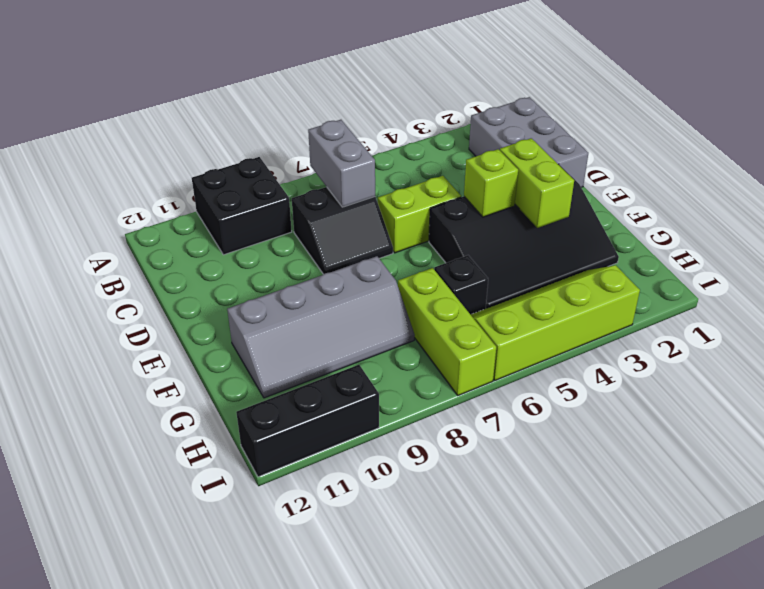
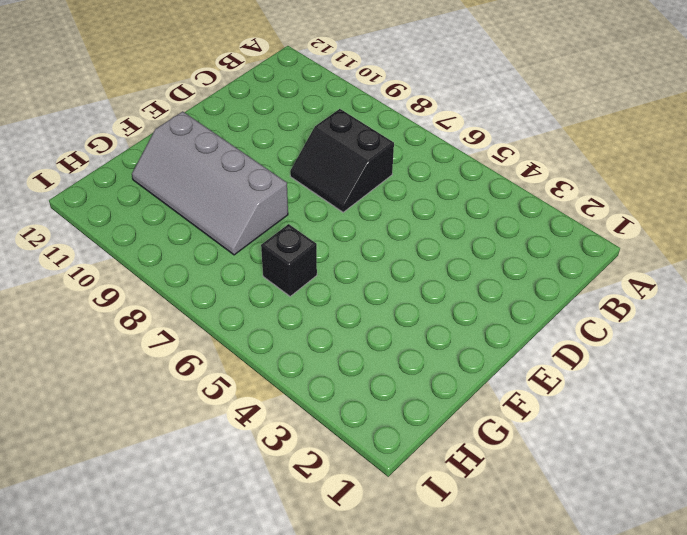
none -> black 2x2 brick [192,157,292,255]
none -> grey 2x3 brick [469,97,588,187]
none -> lime 1x2 brick [378,176,461,253]

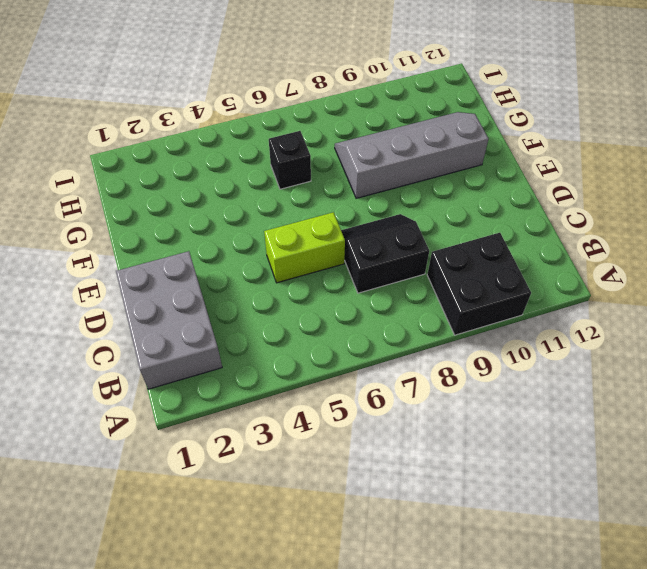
none -> black 3x4 slope [429,164,619,309]
none -> lime 1x3 brick [398,268,496,395]
none -> lime 2x4 slope [471,265,640,380]

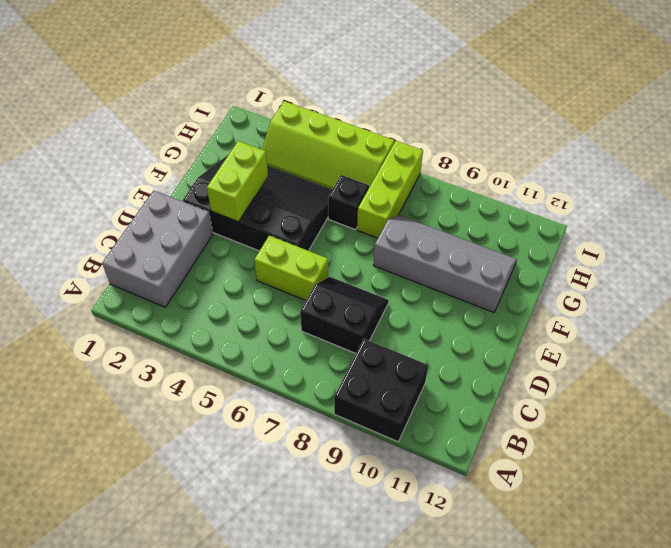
none -> black 1x3 brick [236,365,379,477]
none -> grey 1x2 brick [308,120,375,207]
none -> lime 1x1 brick [464,149,518,217]

